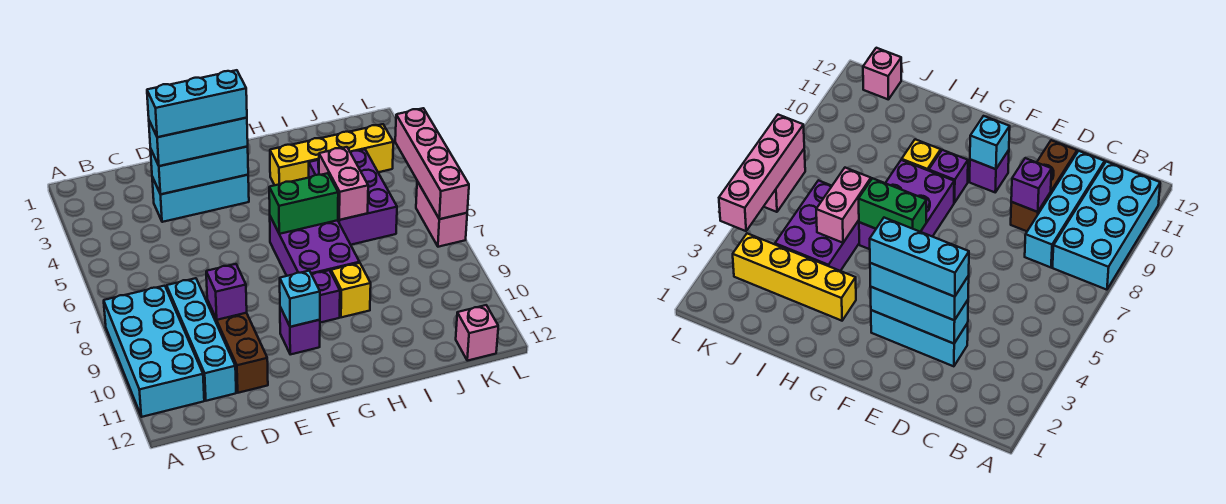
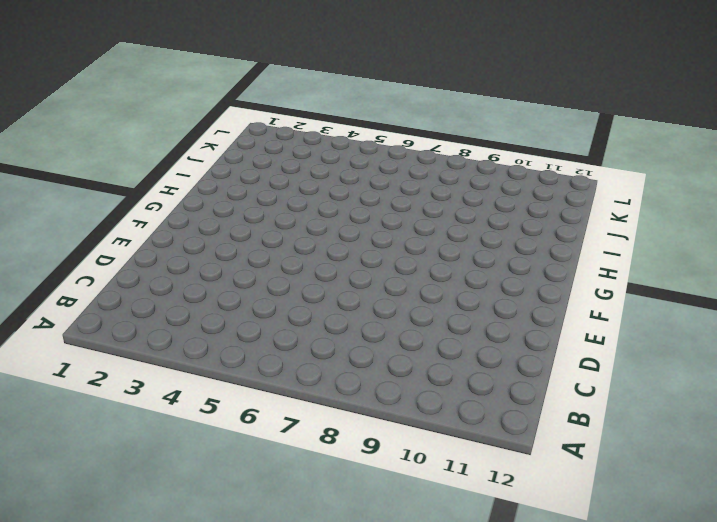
none -> cyan 2x4 brick [104,286,204,417]
none -> cyan 1x4 brick [167,278,236,401]
none -> cyan 1x3 brick [152,175,249,222]

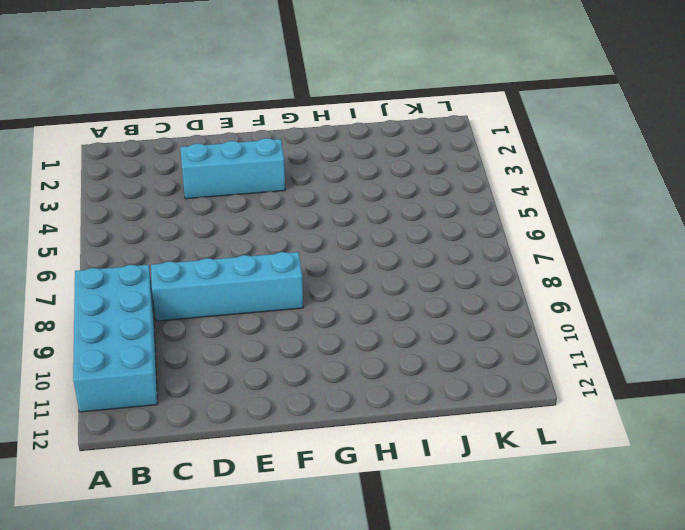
cyan 1x4 brick [151,252,303,321] -> cyan 1x4 brick turned to [167,278,236,401]
none -> brown 1x3 brick [207,300,268,393]
none -> purple 1x1 brick [280,307,320,354]
none -> purple 2x3 brick [270,216,359,276]

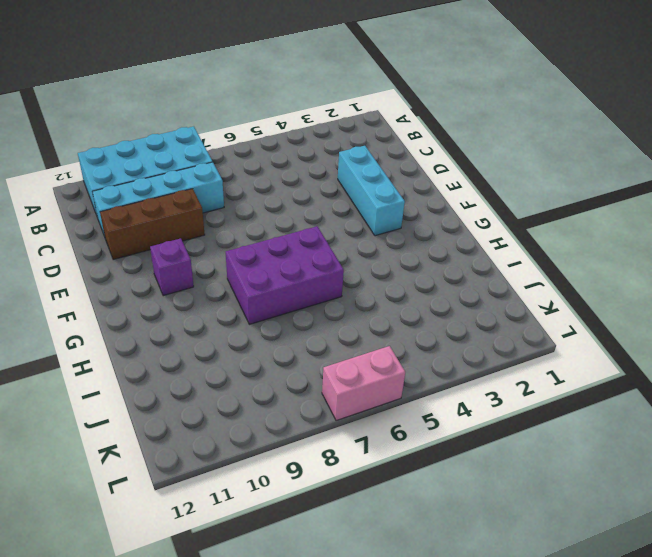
none -> purple 1x1 brick [312,270,340,323]
none -> yellow 1x4 brick [270,124,393,185]
none -> yellow 1x1 brick [331,263,371,317]

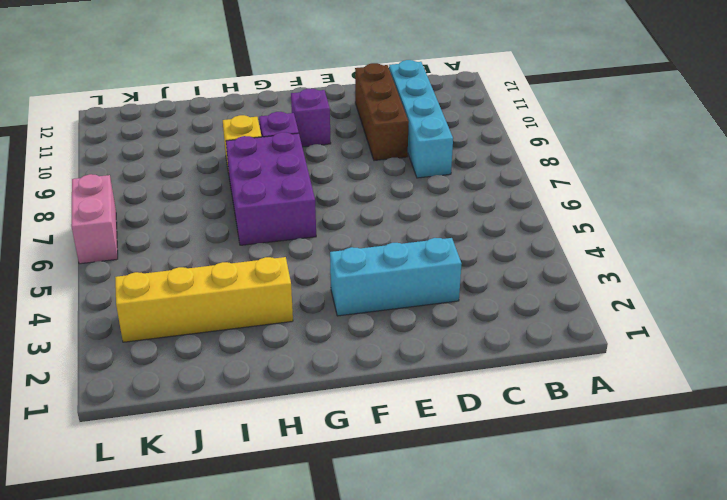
none -> cyan 2x4 brick [104,286,204,417]
none -> purple 2x3 brick [309,149,397,245]
none -> pink 1x1 brick [456,305,498,361]

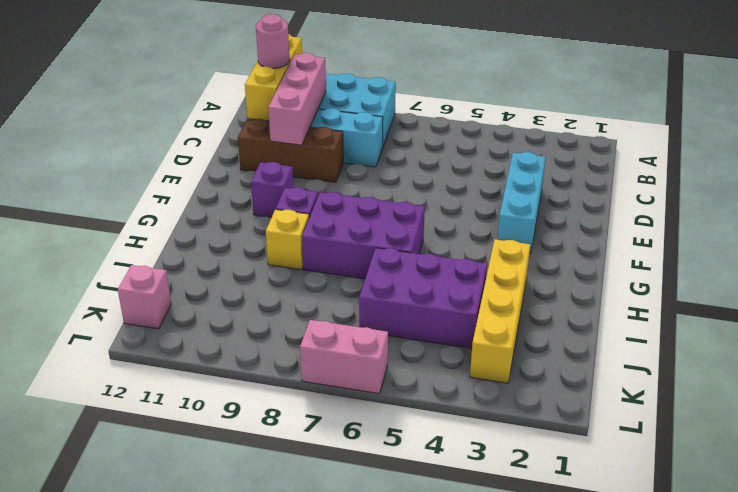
yellow 1x3 brick [245,34,302,121] -> none
pink 1x3 brick [268,53,326,145] -> none
pink 1x1 round brick [256,14,290,68] -> none
none -> cyan 1x3 brick [150,147,248,194]
none -> purple 1x1 brick [206,264,247,320]
none -> cyan 1x1 brick [280,271,320,327]

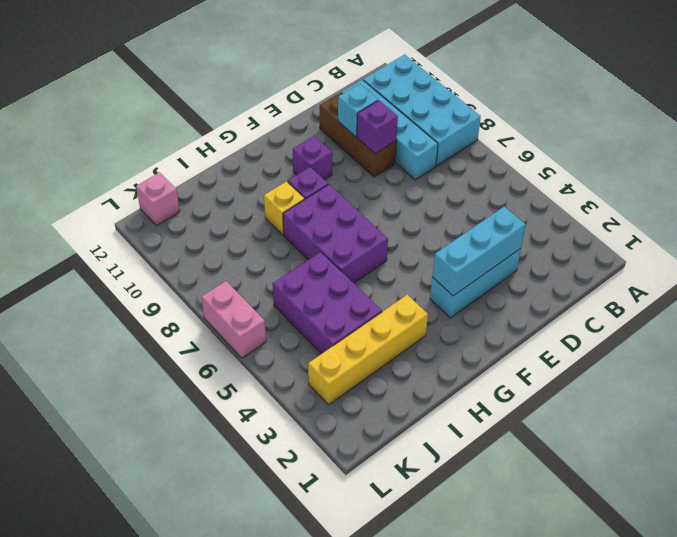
cyan 1x1 brick [338,84,378,137] -> cyan 1x1 brick moved to [280,271,320,327]
none -> green 1x2 brick [269,173,338,234]
none -> pink 1x2 brick [319,147,368,220]
none -> pink 1x4 brick [395,108,469,219]

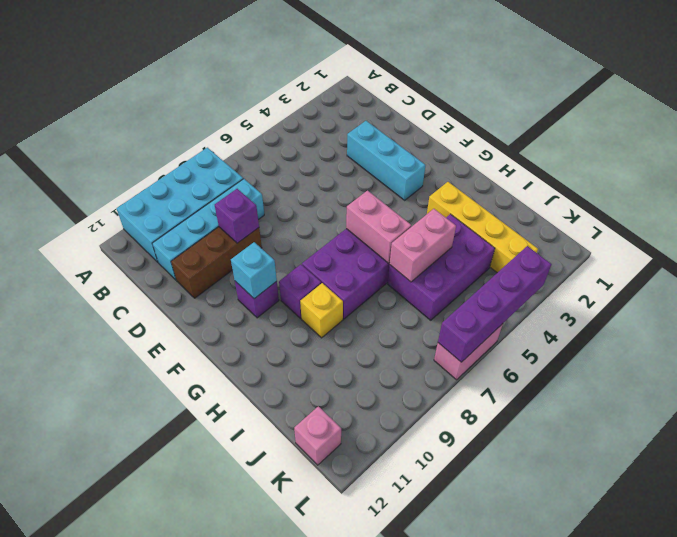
pink 1x2 brick [346,191,411,263] -> green 1x2 brick [269,173,338,234]
purple 1x4 brick [438,246,551,362] -> pink 1x4 brick [395,108,469,219]
none -> cyan 1x3 brick [150,147,248,194]
none -> cyan 1x3 brick [149,118,248,166]
none -> cyan 1x3 brick [147,70,247,137]

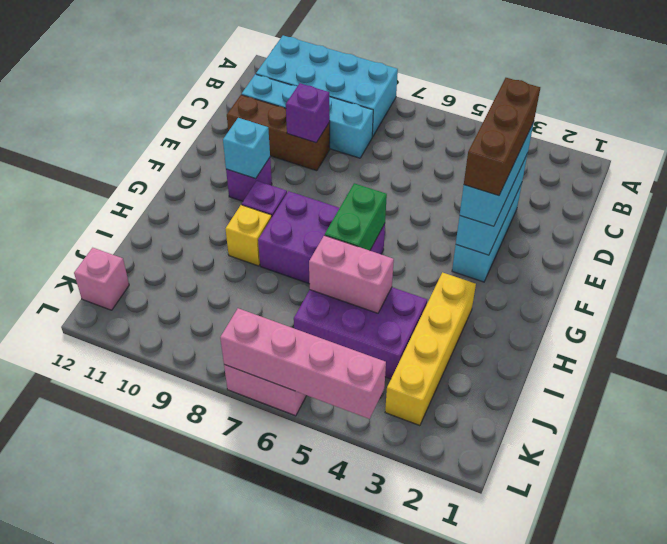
brown 1x3 brick [464,78,540,196] -> cyan 1x3 brick [147,70,247,137]

